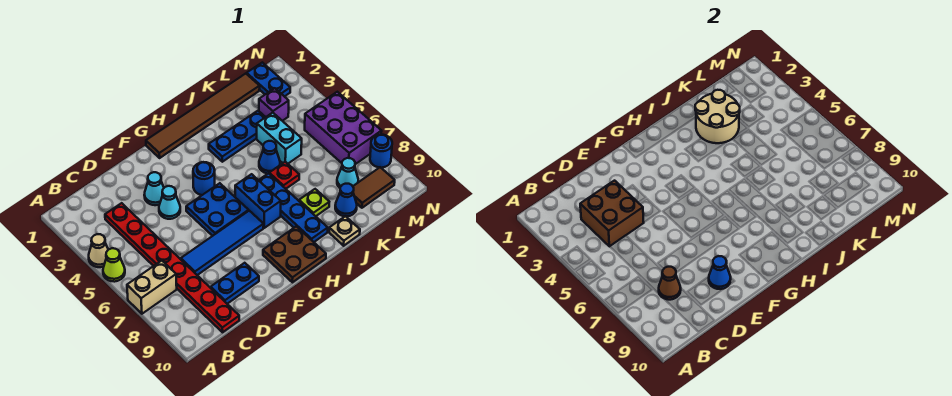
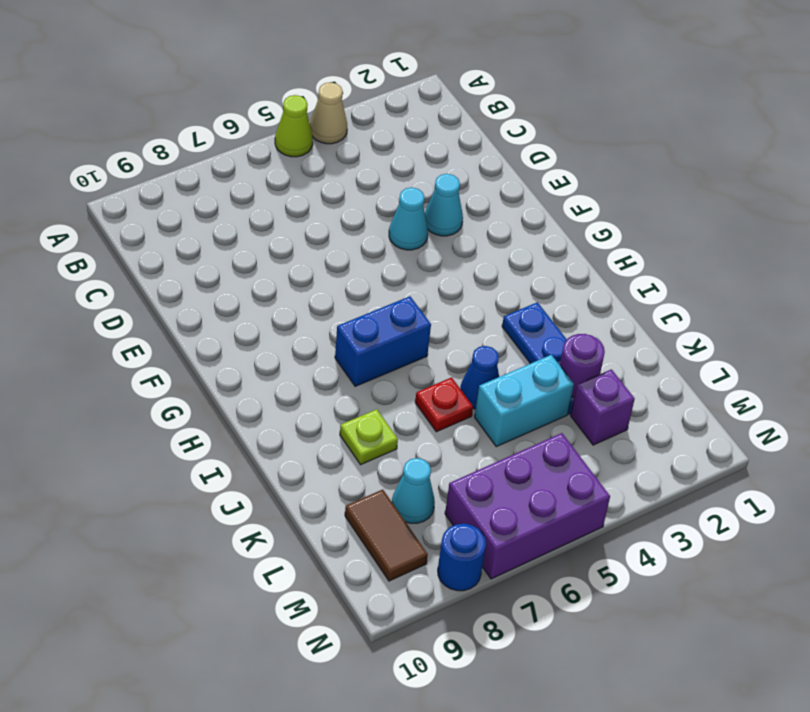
purple 1x1 round brick [560,334,605,397] -> tan 2x2 round brick [695,90,740,143]
none -> tan 1x2 brick [127,261,177,314]
none -> red 1x8 plate [105,203,239,332]
none -> blue 1x4 tile [181,211,264,275]
none -> blue 1x2 plate [211,263,259,304]

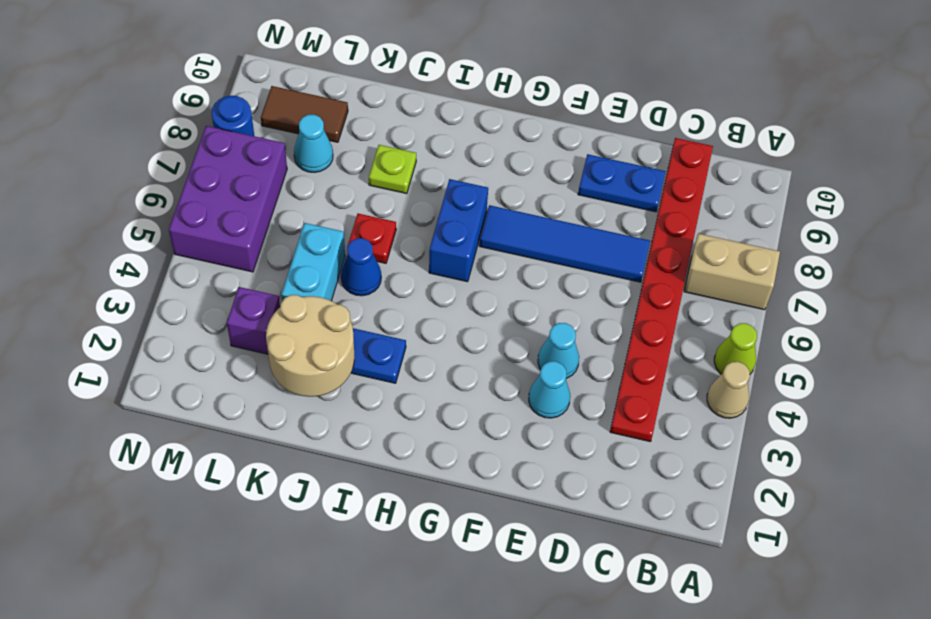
none -> blue 2x2 plate [186,183,249,236]
none -> brown 1x6 tile [146,74,260,158]
none -> blue 1x1 round brick [193,162,215,195]
none -> brown 2x2 plate [263,226,326,282]

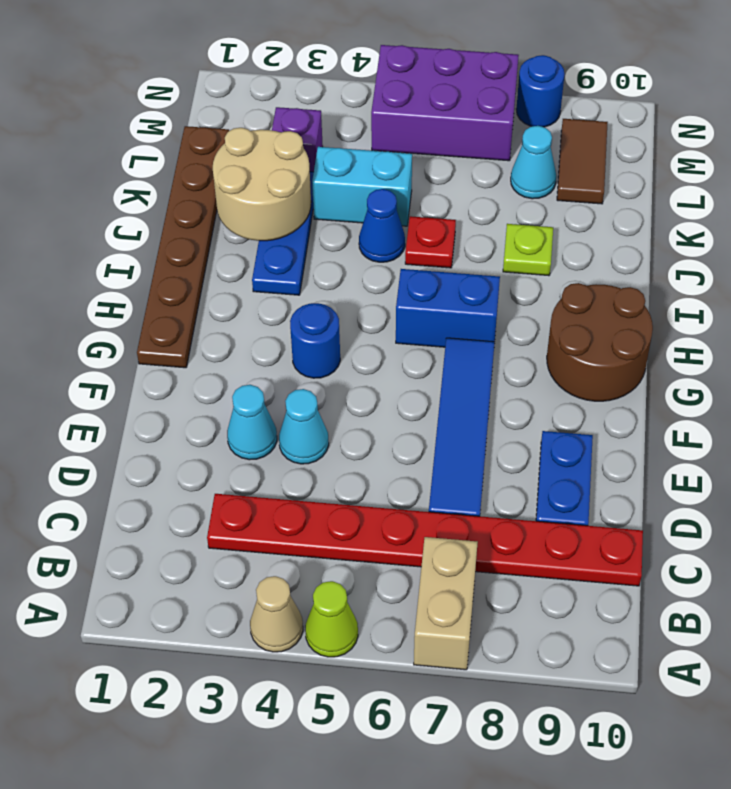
brown 1x6 plate [137,126,229,368] -> brown 1x6 tile [146,74,260,158]
brown 2x2 round brick [547,283,653,401] -> brown 2x2 plate [263,226,326,282]
none -> blue 2x2 plate [186,183,249,236]
none -> blue 1x4 plate [259,173,328,242]
none -> tan 1x1 plate [329,216,360,246]
none -> blue 1x1 cone [335,184,357,216]

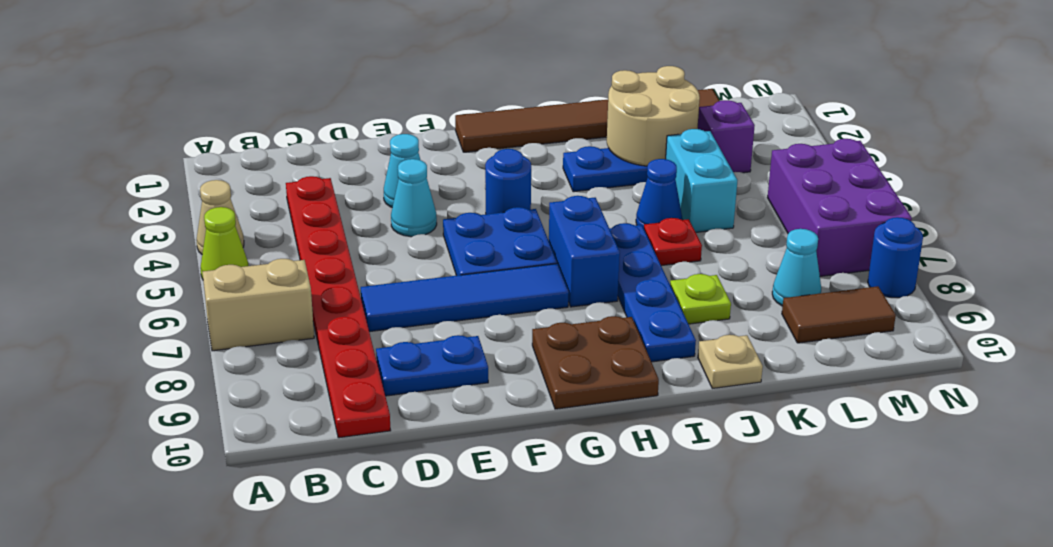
none -> blue 1x1 cone [335,184,357,216]
none -> blue 1x2 plate [247,62,290,97]
none -> brown 2x2 brick [580,181,644,246]
none -> brown 1x1 cone [659,267,681,300]

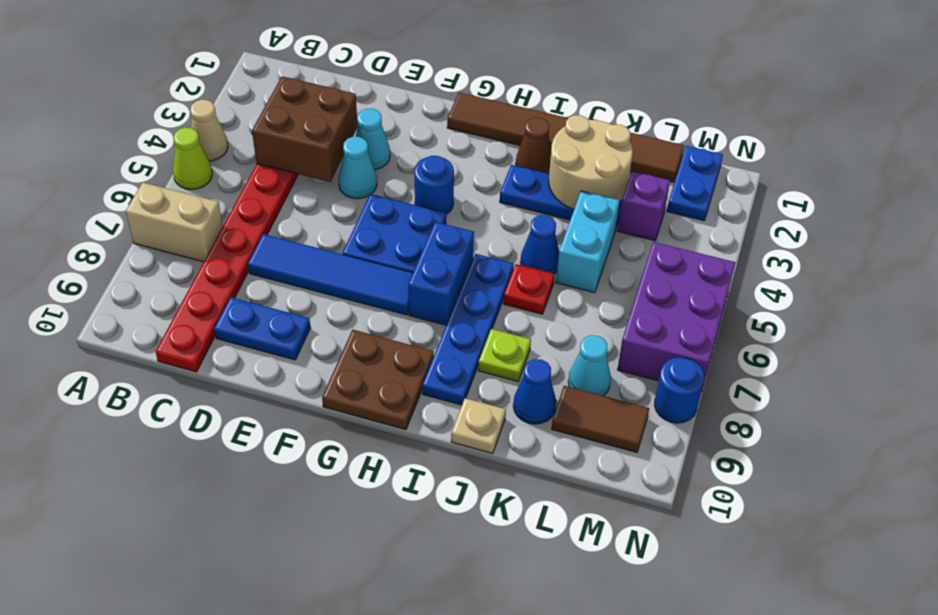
brown 1x1 cone [516,117,551,174] -> brown 1x1 cone moved to [659,267,681,300]
none -> blue 1x1 cone [709,256,731,289]

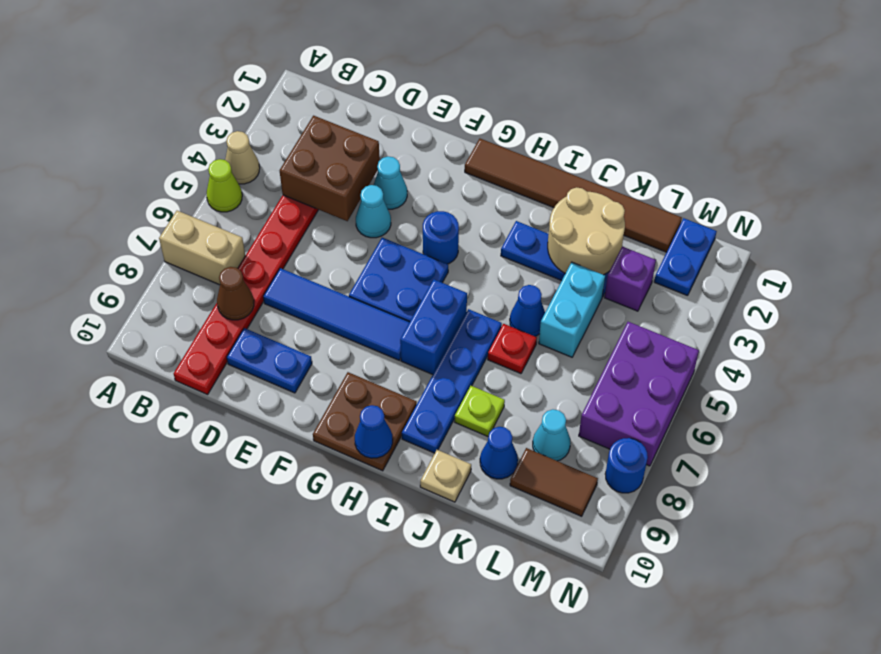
blue 1x1 cone [355,405,393,458] -> blue 1x1 cone moved to [709,256,731,289]

